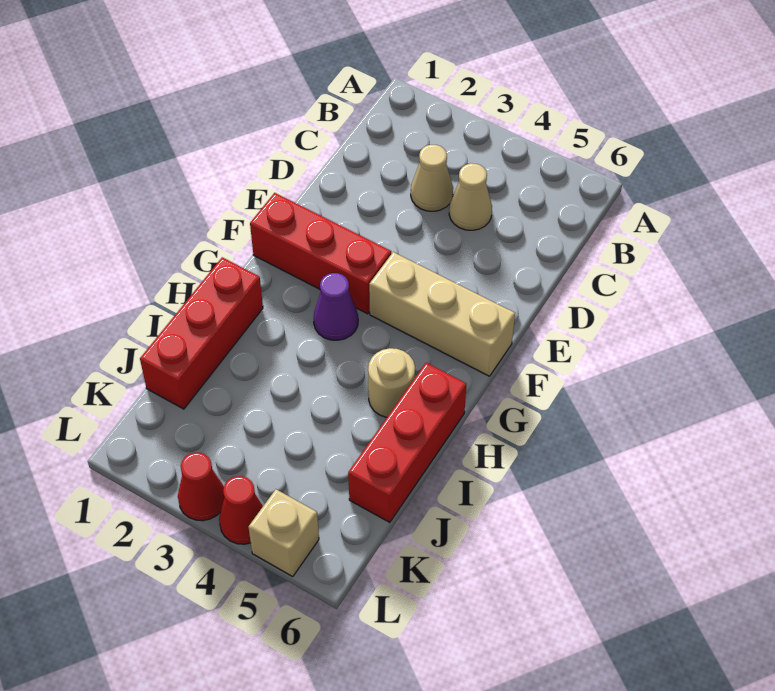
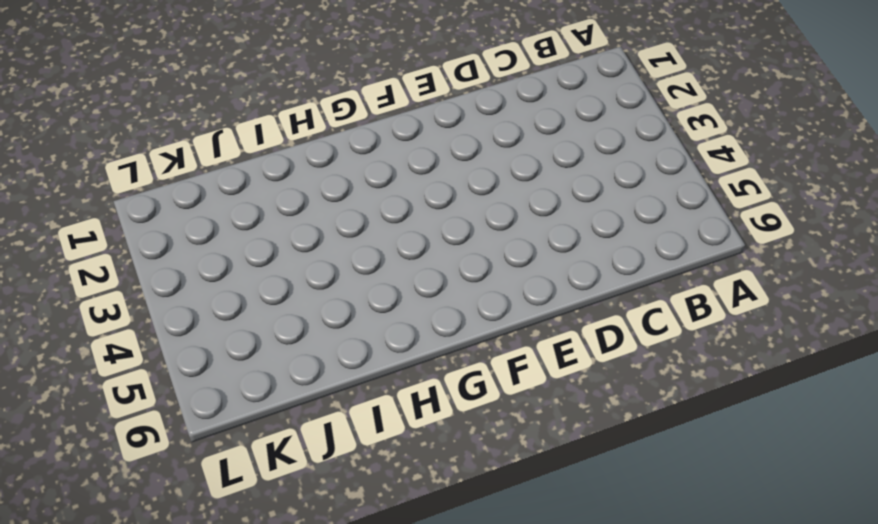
none -> tan 1x1 cone [411,145,453,211]
none -> tan 1x1 cone [449,163,492,230]

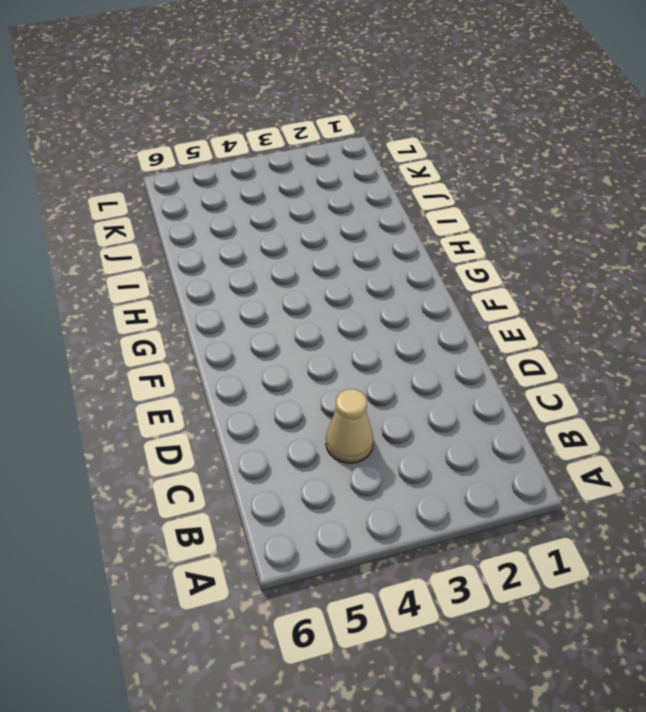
none -> tan 1x1 cone [411,145,453,211]
none -> red 1x3 brick [250,193,391,314]

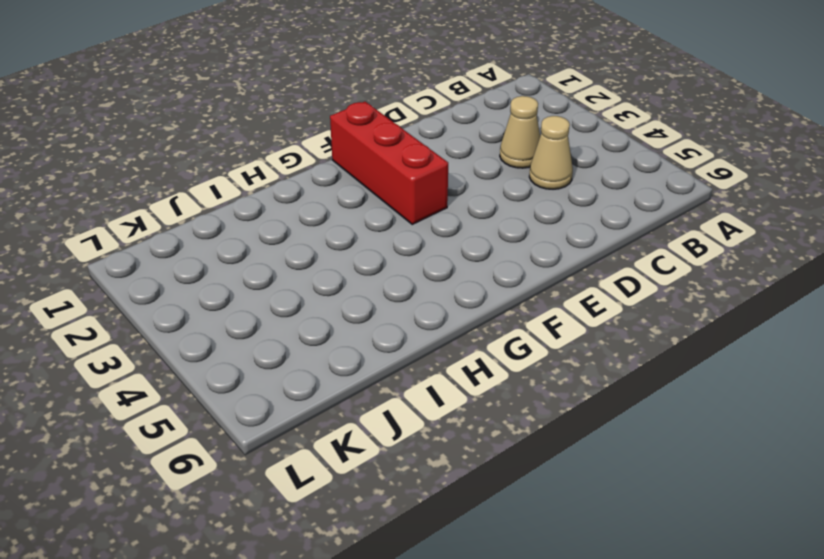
none -> tan 1x3 brick [369,252,515,376]
none -> purple 1x1 cone [314,273,358,340]

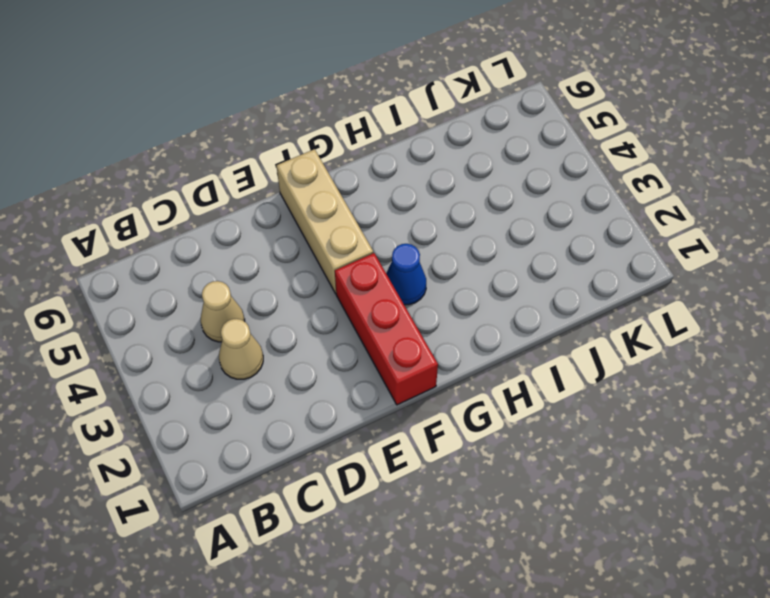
blue 1x1 cone [386,244,426,305] -> purple 1x1 cone [314,273,358,340]
none -> red 1x3 brick [140,257,263,409]
none -> tan 1x1 round brick [368,348,415,417]

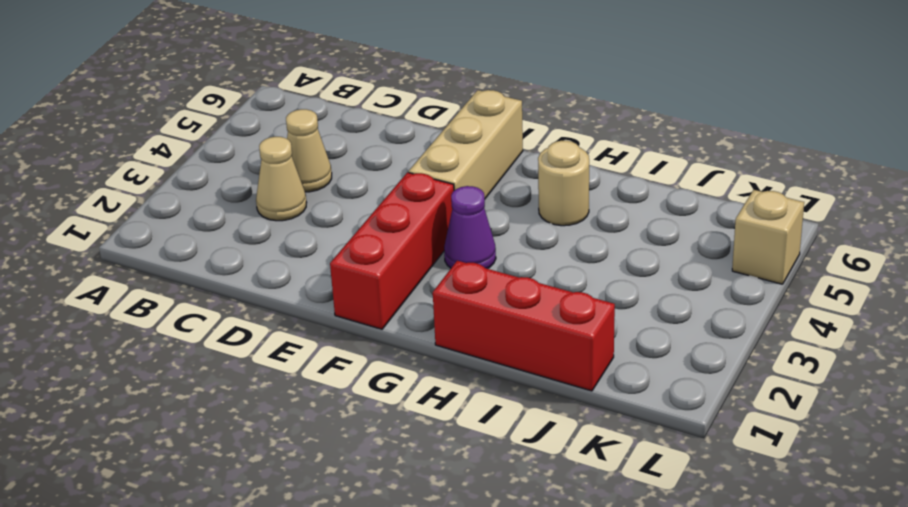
none -> red 1x3 brick [348,363,467,522]
none -> red 1x1 cone [178,453,224,521]

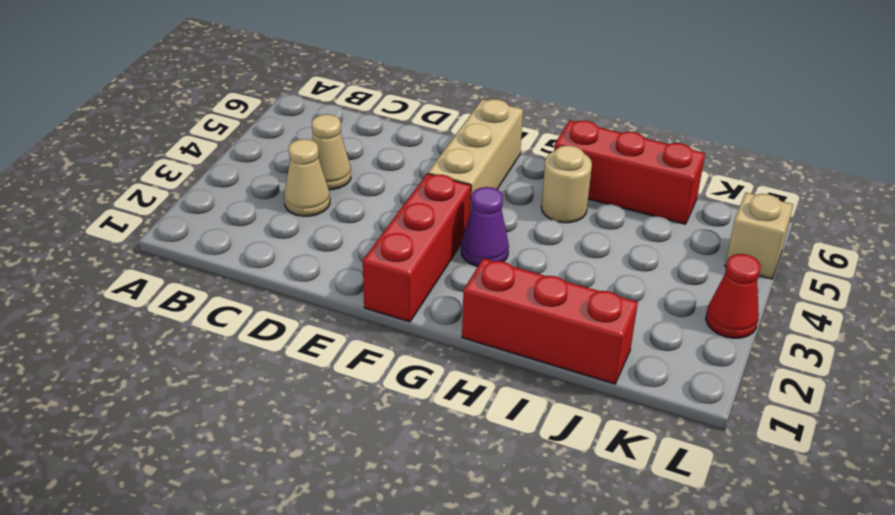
none -> red 1x1 cone [219,476,263,544]

